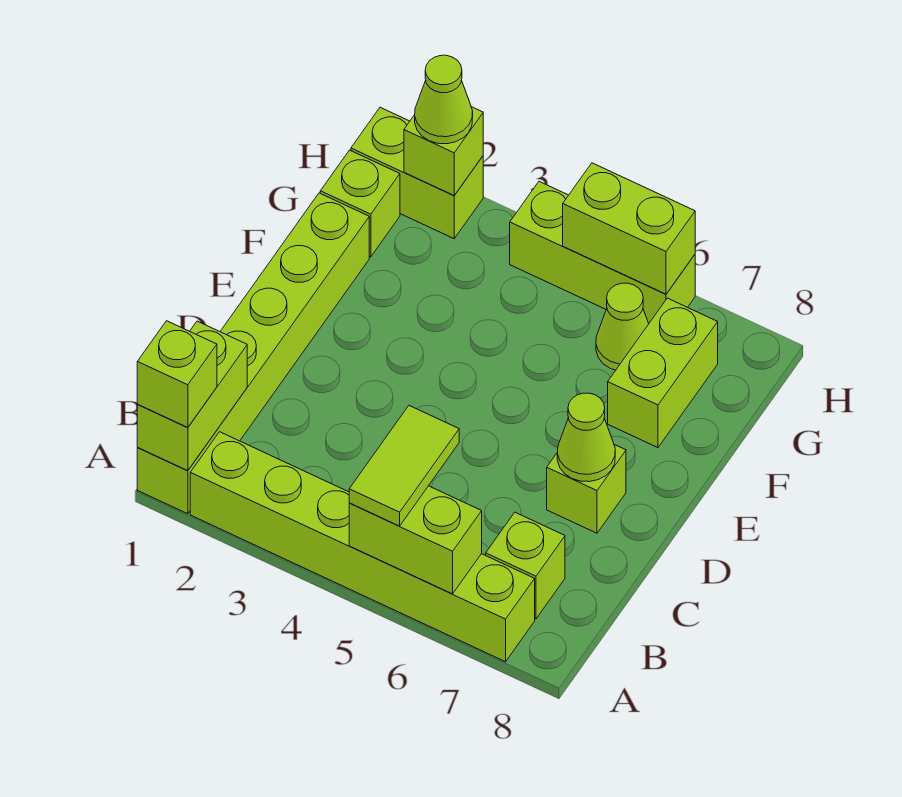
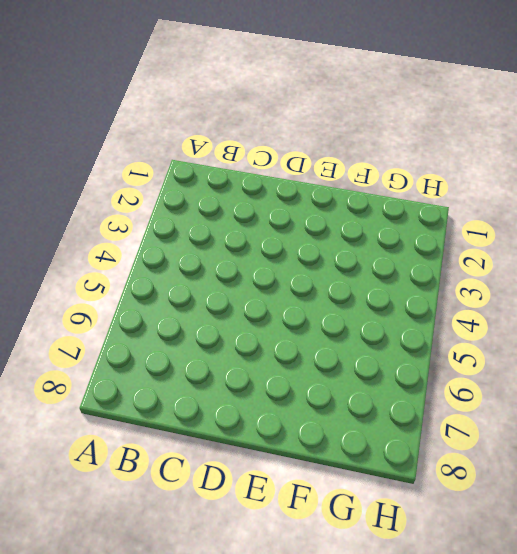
none -> lime 1x6 brick [137,193,369,514]
none -> lime 1x6 brick [190,432,535,662]
none -> lime 1x1 brick [486,512,565,619]

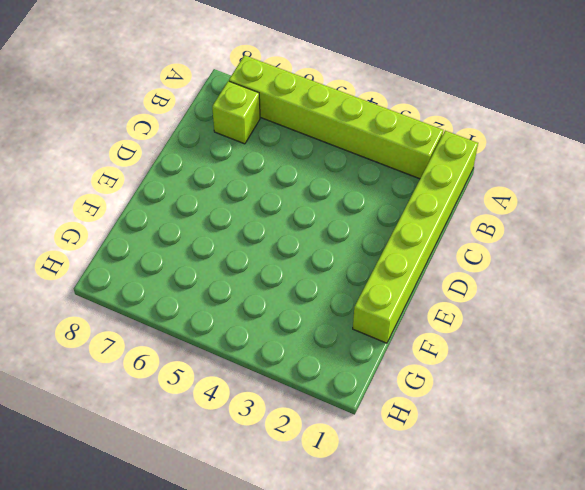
none -> lime 1x1 brick [547,445,626,533]
none -> lime 1x2 brick [608,298,718,448]
none -> lime 1x1 brick [320,150,400,257]

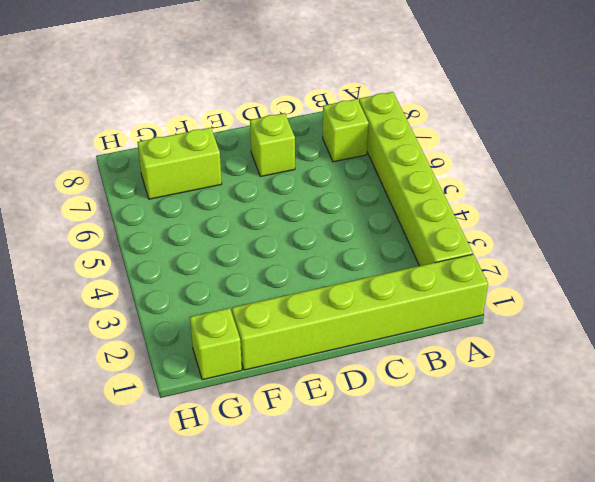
none -> lime 1x1 cone [596,283,649,370]
none -> lime 1x2 brick [351,107,483,239]
none -> lime 1x3 brick [510,182,695,323]

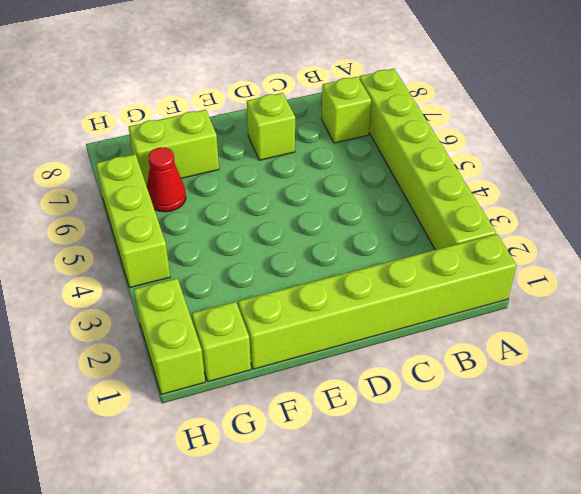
red 1x1 cone [147,147,186,212] -> lime 1x1 cone [596,283,649,370]
none -> lime 1x2 brick [137,321,247,471]
none -> lime 1x2 brick [349,486,482,594]
none -> lime 1x1 cone [557,393,615,482]

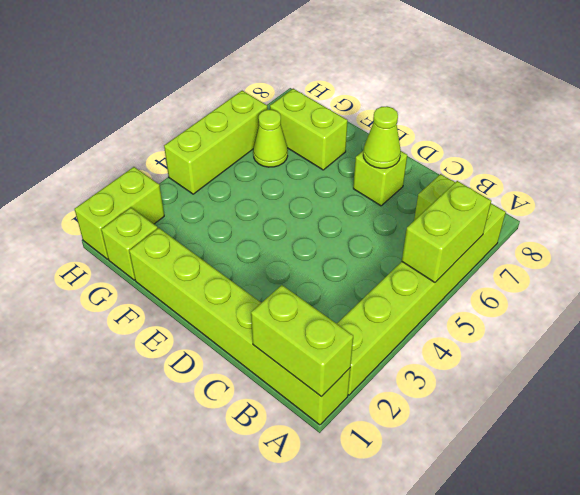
none -> lime 1x1 brick [404,107,483,196]
none -> lime 1x2 brick [563,163,695,294]
none -> lime 1x1 brick [137,321,217,427]

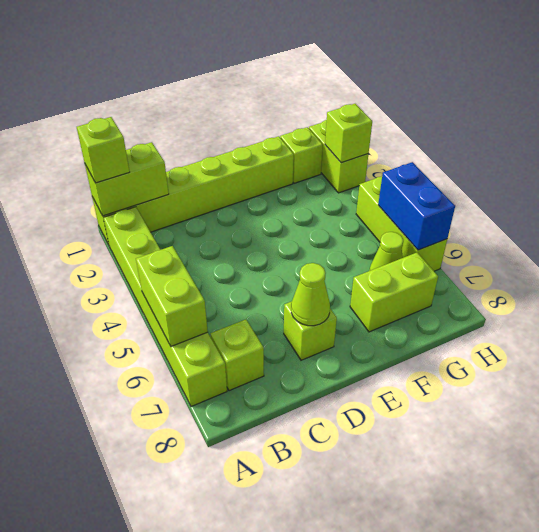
blue 1x2 brick [378,162,455,250] -> lime 1x2 brick [563,163,695,294]
none -> lime 1x2 tile [349,406,459,526]
none -> lime 1x1 cone [415,55,473,144]

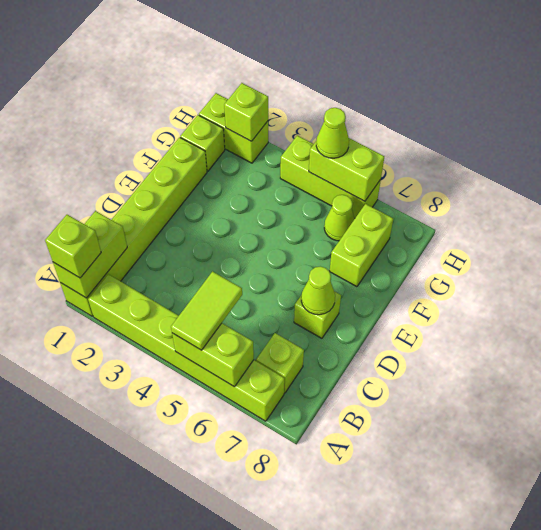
lime 1x1 cone [316,108,349,158] -> lime 1x1 cone moved to [415,55,473,144]

